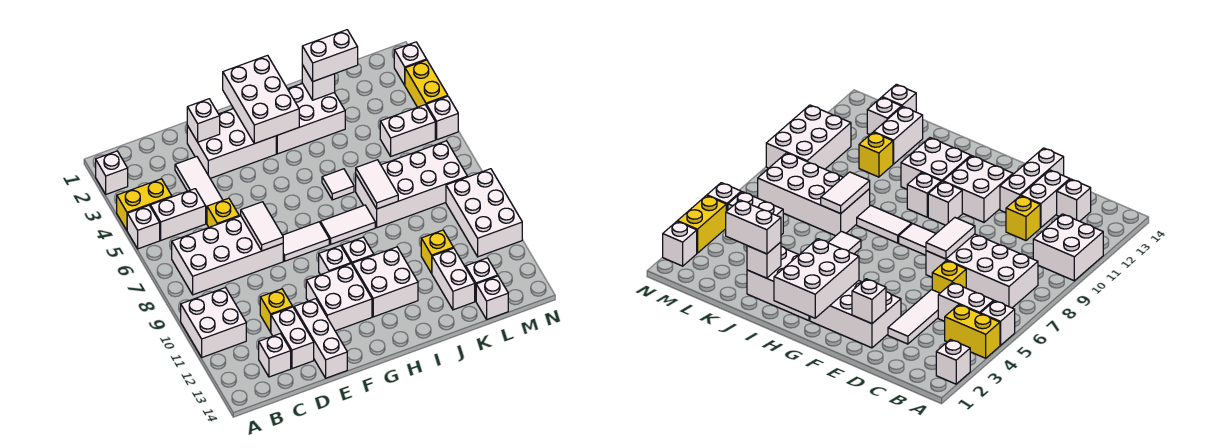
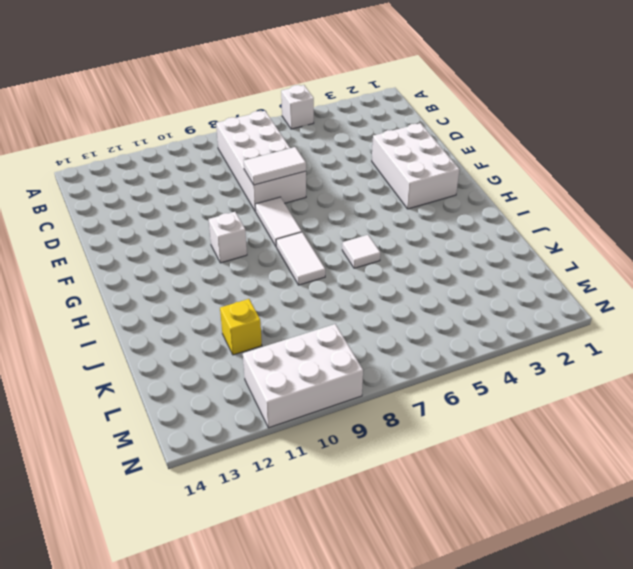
none -> white 1x1 brick [96,151,128,194]
none -> yellow 1x2 brick [117,179,172,230]
none -> white 2x2 brick [181,288,246,357]
none -> white 1x2 brick [150,189,206,240]

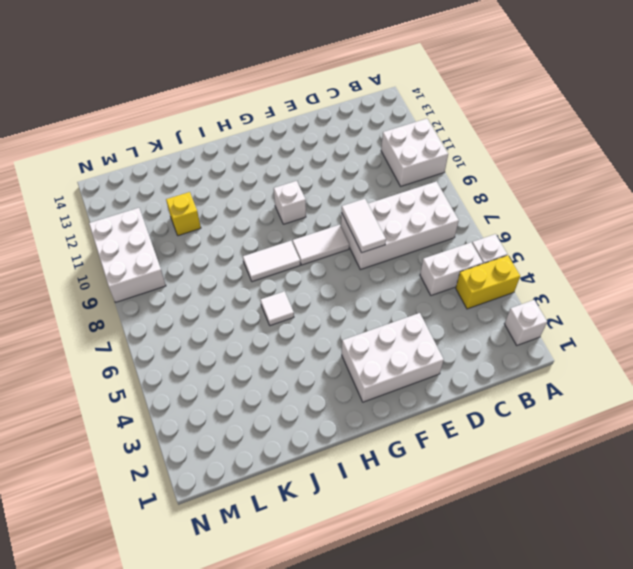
none -> white 1x1 brick [259,334,291,377]
none -> white 1x3 tile [175,157,223,223]
none -> yellow 1x1 brick [207,198,239,227]
none -> yellow 1x1 brick [260,289,292,332]

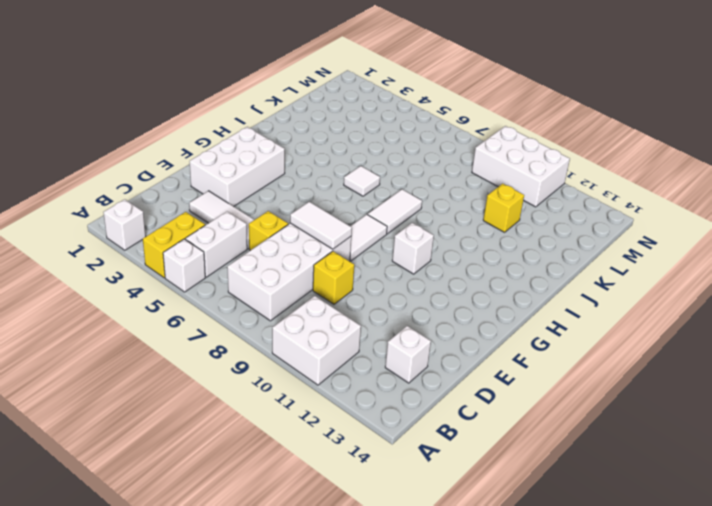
yellow 1x1 brick [313,251,354,304] -> yellow 1x1 brick moved to [260,289,292,332]
none -> white 1x2 brick [271,307,314,369]
none -> white 1x3 brick [294,299,347,378]
none -> white 2x2 brick [306,264,372,331]
none -> white 2x3 brick [276,83,345,154]

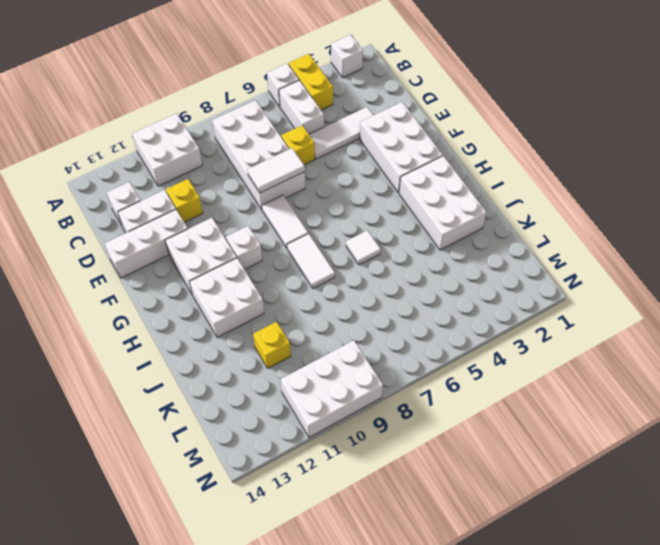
none -> white 1x1 brick [342,237,374,264]
none -> white 2x4 brick [356,141,467,227]
none -> white 1x2 brick [432,248,475,310]
none -> white 1x2 brick [380,105,435,156]

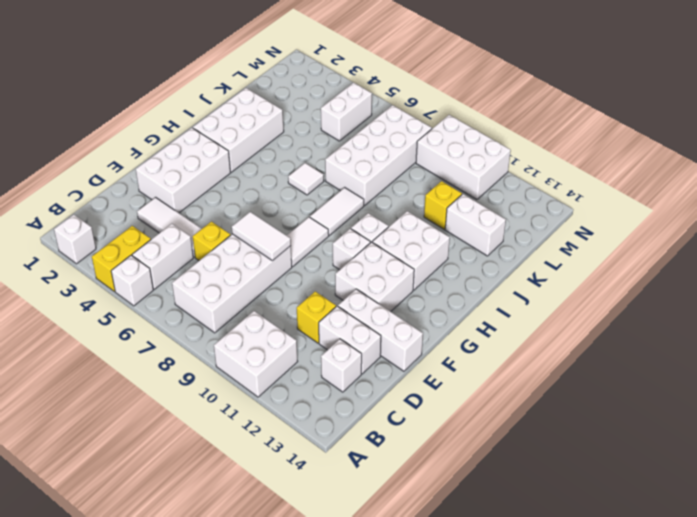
none -> white 1x1 brick [466,258,498,301]
none -> white 1x1 brick [476,276,508,319]
none -> white 1x1 brick [394,42,427,85]
none -> yellow 1x2 brick [405,60,448,107]

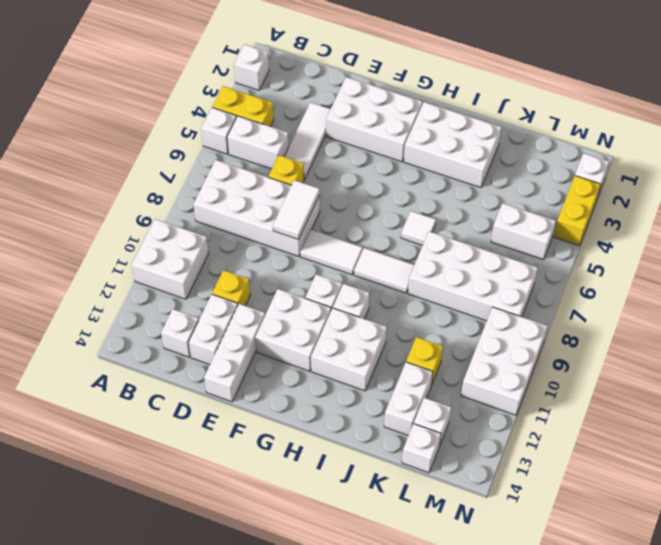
none -> white 1x1 brick [426,96,458,140]
none -> white 1x1 brick [187,99,220,142]
none -> white 2x3 brick [223,55,299,144]
none -> white 1x1 brick [302,65,335,100]

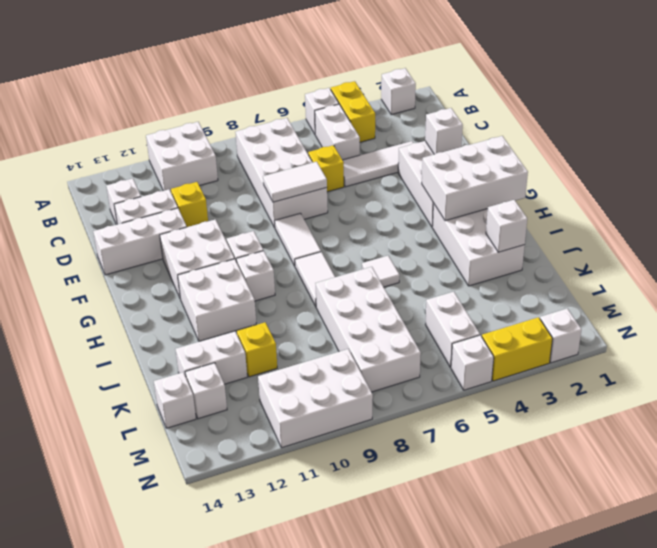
none -> white 1x2 tile [356,160,398,209]
none -> white 1x2 brick [302,30,358,81]

